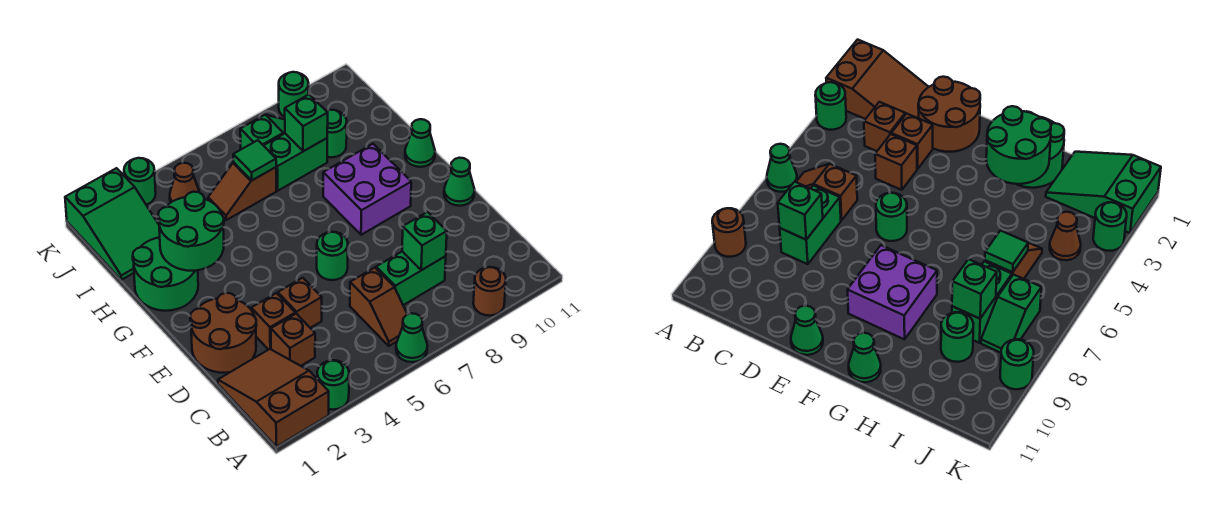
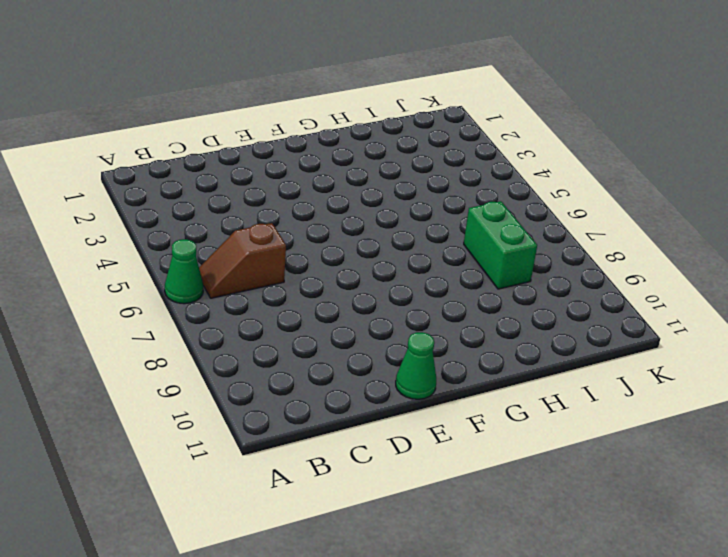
none -> brown 2x3 slope [218,349,329,447]
none -> green 1x1 round brick [317,360,349,410]
none -> brown 1x1 round brick [473,267,506,316]

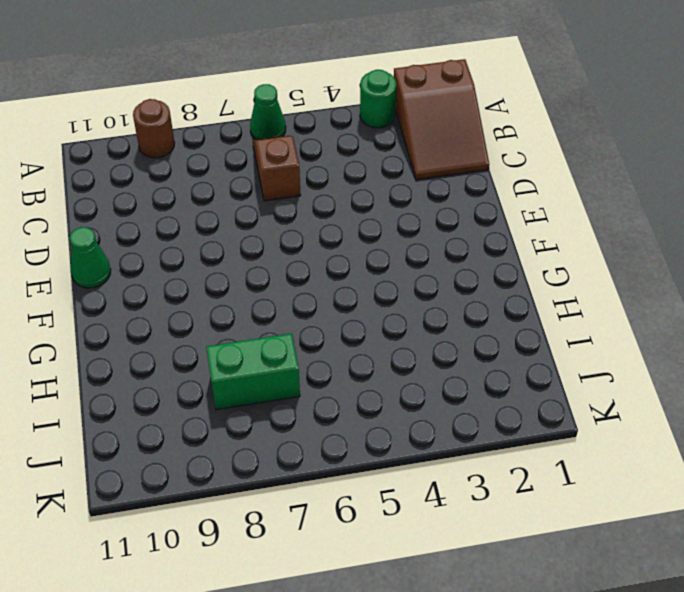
none -> brown 1x1 brick [271,314,315,366]
none -> green 1x2 brick [376,251,446,305]
none -> brown 2x2 round brick [190,293,256,373]

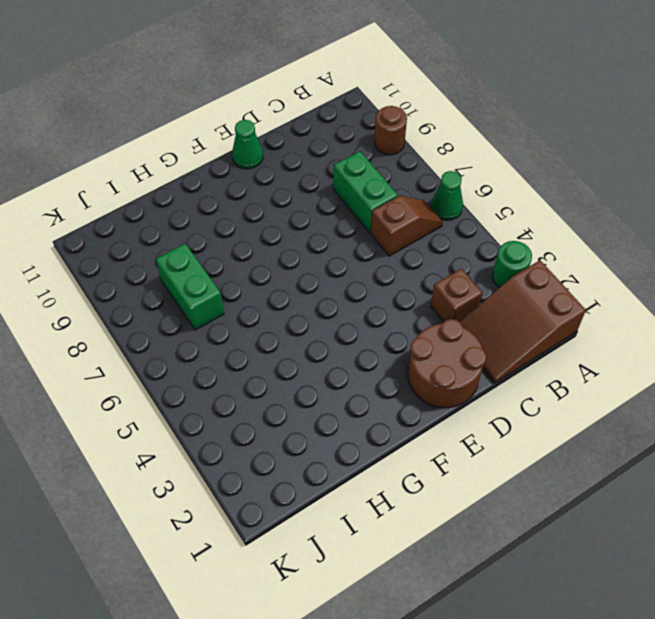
none -> brown 1x1 brick [251,293,295,350]
none -> brown 1x1 brick [278,278,322,328]
none -> green 1x1 round brick [317,232,348,280]

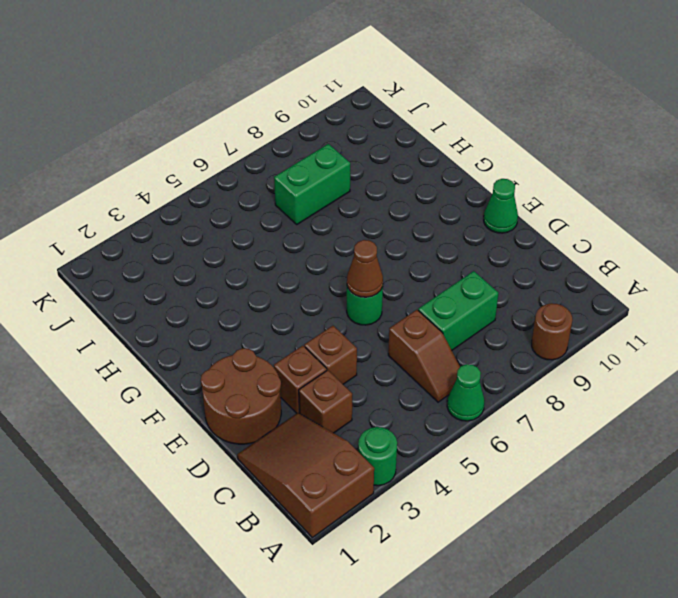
brown 1x1 cone [347,240,383,297] -> brown 1x1 cone moved to [170,163,199,203]
none -> purple 2x2 brick [323,144,411,235]
none -> green 2x2 round brick [133,238,198,311]
none -> green 1x1 cone [405,119,435,167]

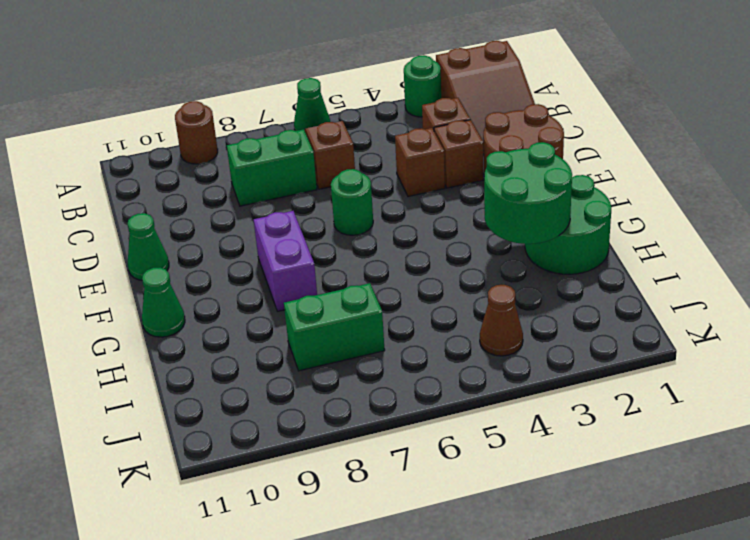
purple 1x2 brick [254,211,317,311] -> purple 2x2 brick [323,144,411,235]
none -> green 2x3 slope [65,168,160,280]
none -> brown 1x2 slope [208,162,276,220]
none -> green 1x1 round brick [327,110,347,157]

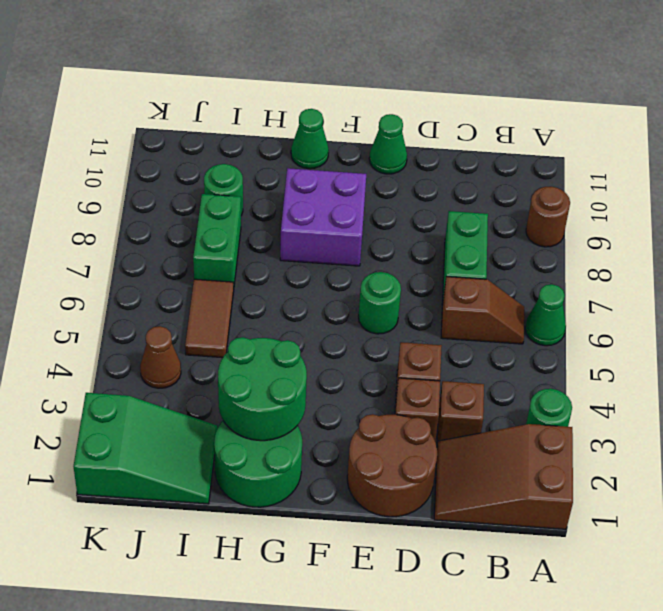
brown 1x2 tile [185,279,234,358] -> brown 1x2 slope [208,162,276,220]
none -> green 1x2 slope [240,115,285,149]
none -> green 1x1 round brick [124,158,156,205]
none -> green 1x1 round brick [279,72,309,117]

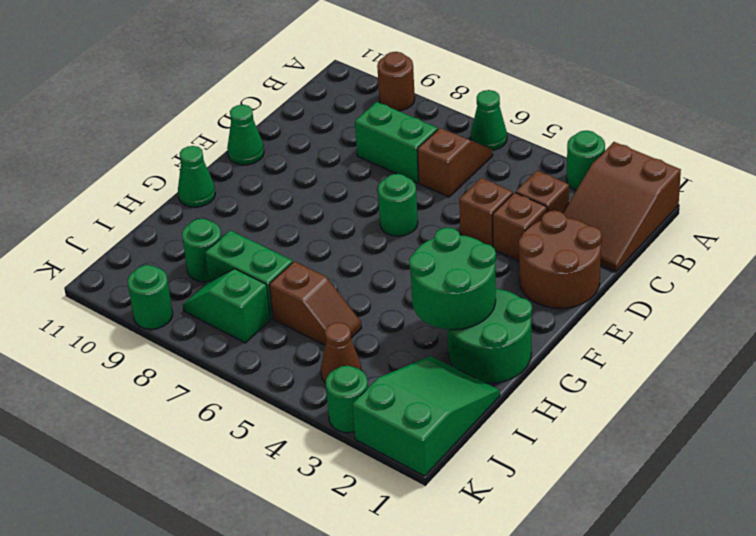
none -> purple 2x2 brick [323,144,411,235]
none -> green 1x1 brick [402,212,447,270]
none -> green 1x1 tile [233,140,276,181]

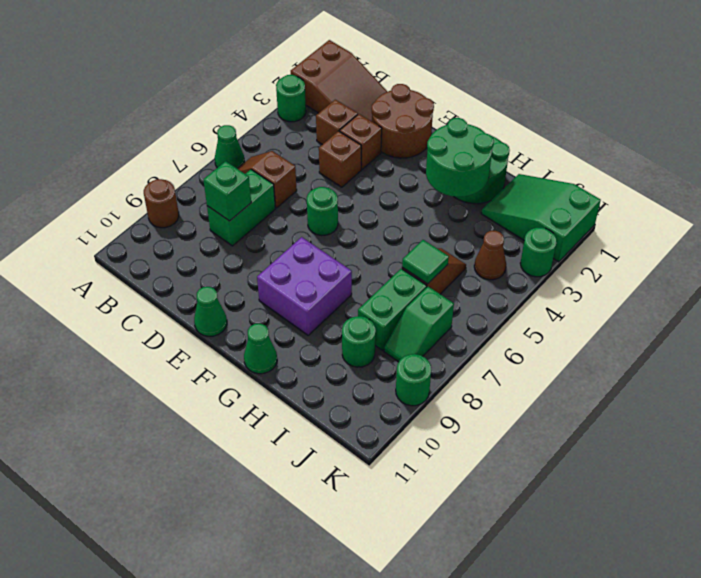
none -> green 1x1 brick [285,95,328,151]

